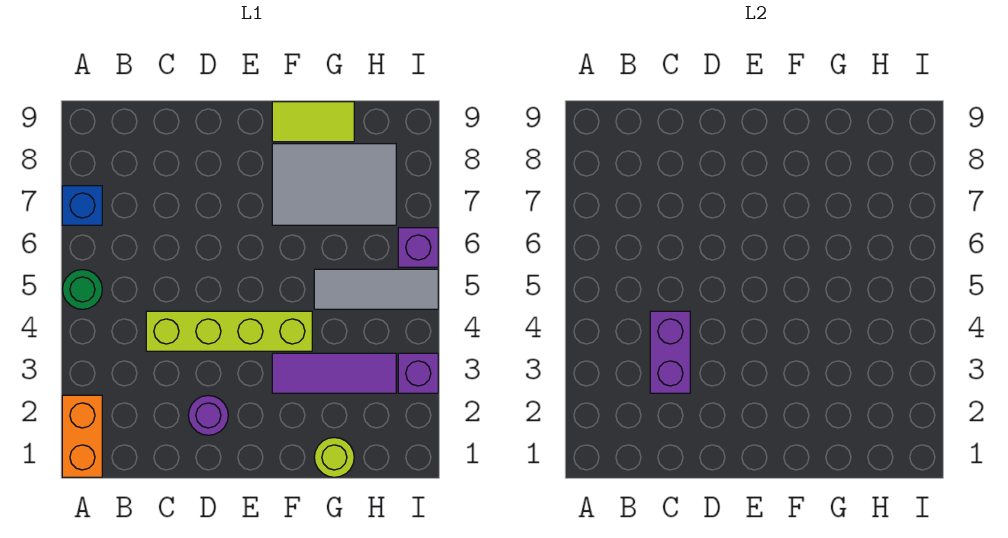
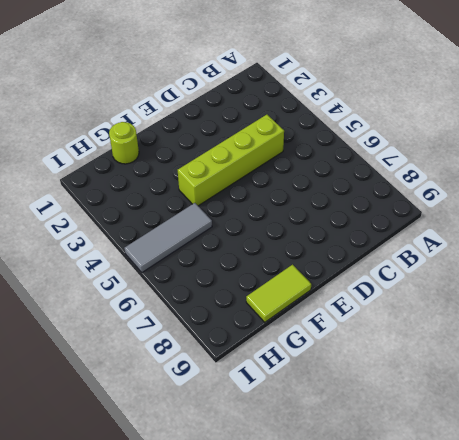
none -> orange 1x2 brick [62,395,102,477]
none -> green 1x1 round brick [62,270,102,309]
none -> blue 1x1 brick [62,186,102,225]

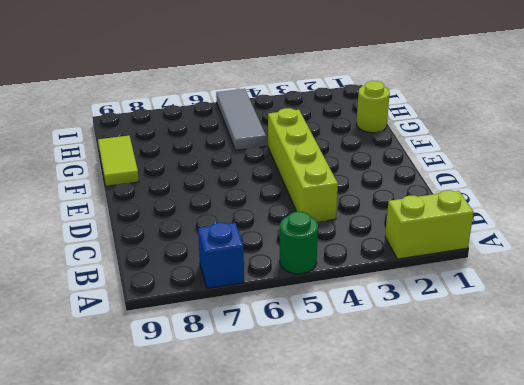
lime 1x2 brick [385,190,474,259] -> orange 1x2 brick [62,395,102,477]
none -> purple 1x1 round brick [188,395,228,435]
none -> purple 1x3 tile [272,353,396,393]
none -> grey 2x3 tile [272,144,396,225]

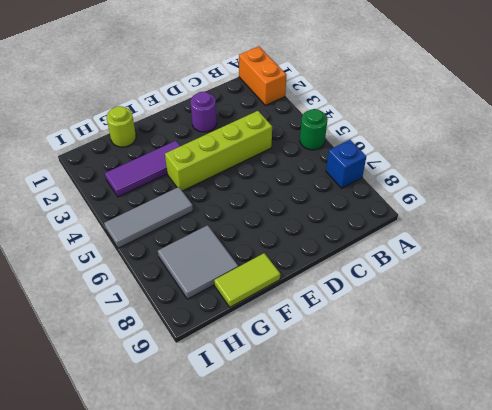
grey 2x2 tile [158,225,238,299] -> grey 2x3 tile [272,144,396,225]
none -> purple 1x1 brick [398,353,438,393]
none -> purple 1x1 brick [398,228,438,267]
none -> purple 1x2 brick [650,311,690,393]

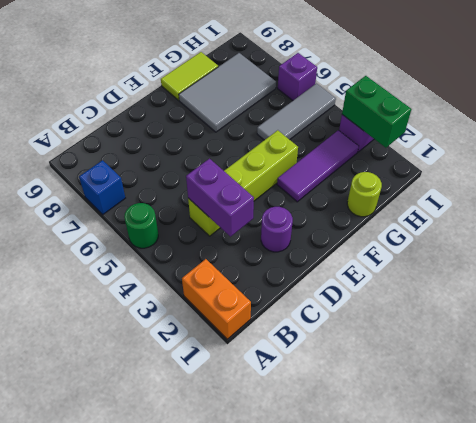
green 1x2 brick [342,76,412,148] -> none

